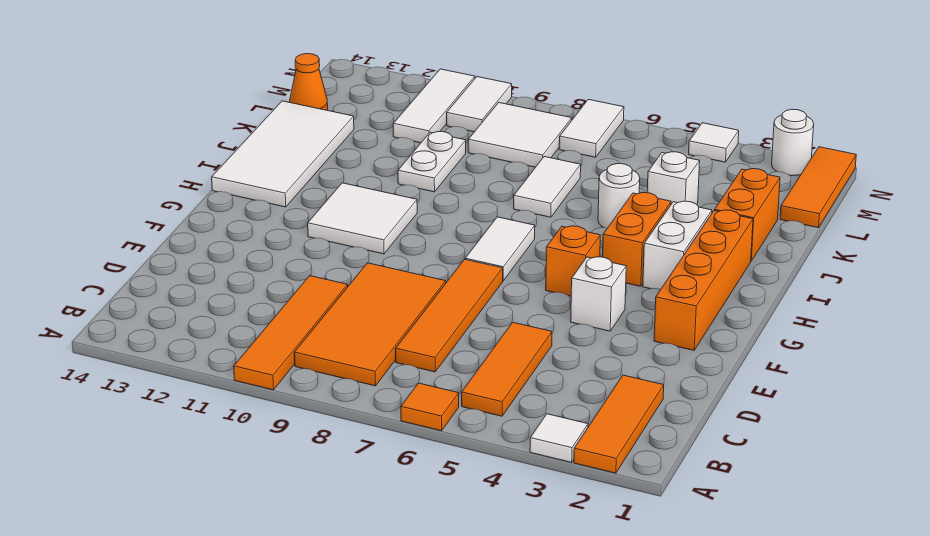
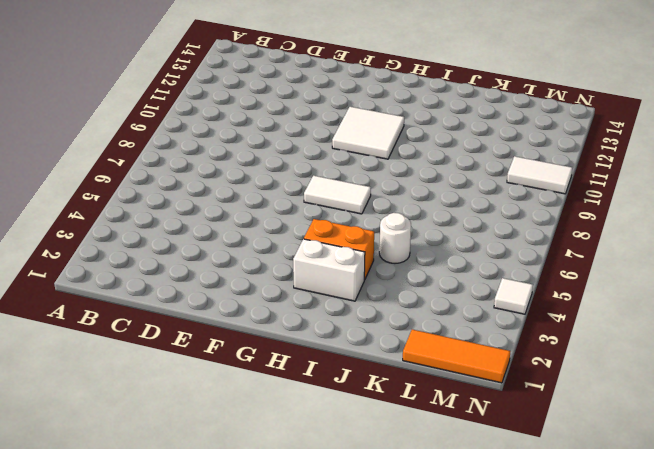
none -> orange 1x3 tile [574,375,664,473]
none -> white 1x1 tile [530,414,588,462]
none -> orange 1x1 tile [401,383,459,431]

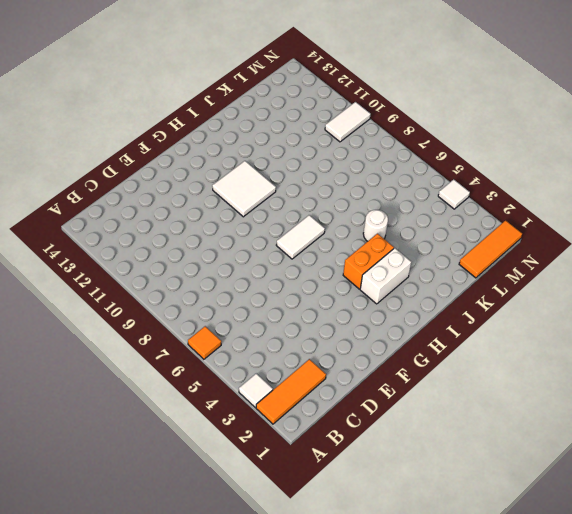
none -> orange 1x4 tile [234,276,348,390]
none -> orange 1x3 tile [462,322,552,416]
none -> orange 2x4 tile [294,263,446,386]

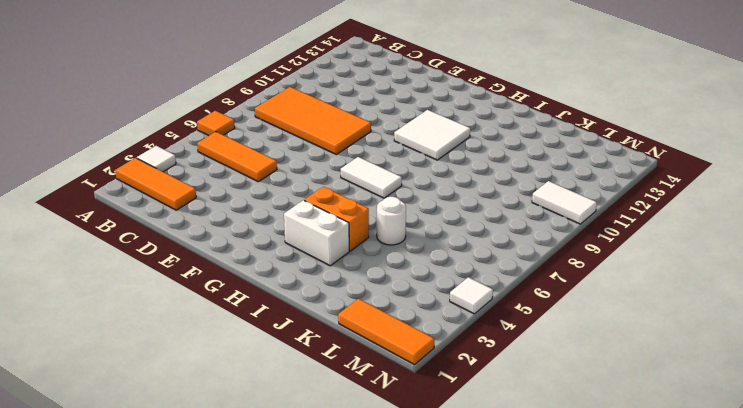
none -> orange 1x4 tile [234,276,348,390]
none -> orange 1x4 tile [396,259,503,372]
none -> orange 1x4 brick [654,210,753,350]

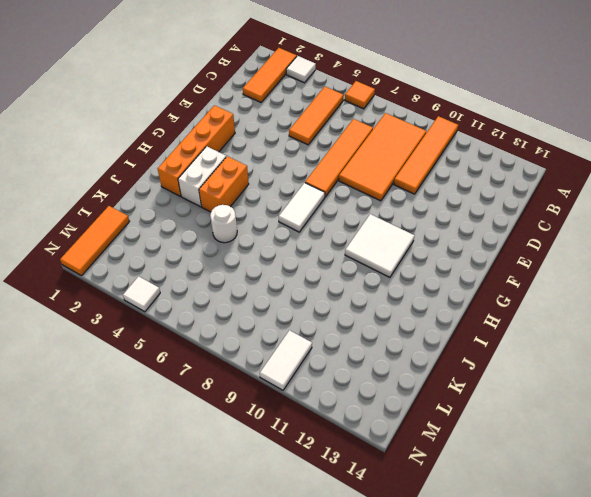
none -> white 1x1 brick [571,257,626,331]
none -> orange 1x1 brick [546,226,600,296]
none -> white 2x4 tile [212,101,354,207]

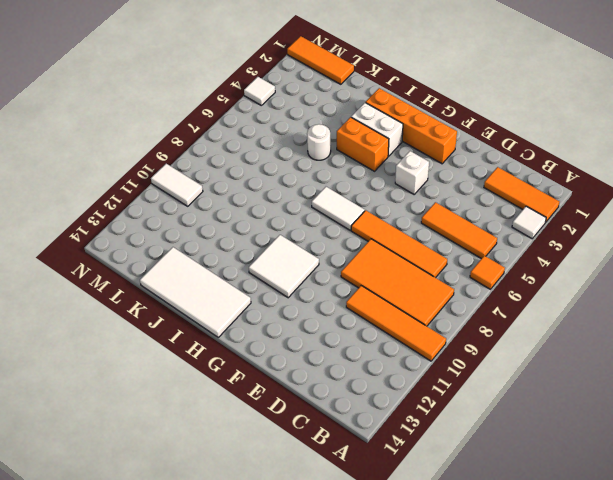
none -> orange 1x1 brick [546,226,600,296]
none -> orange 1x2 brick [715,169,780,261]
none -> white 1x2 tile [514,157,581,217]

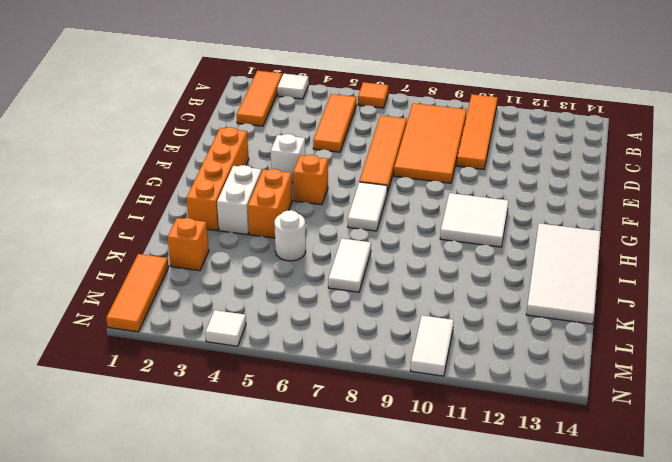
orange 1x1 brick [168,218,209,271] -> orange 1x2 brick [715,169,780,261]
none -> white 1x2 plate [398,132,466,192]
none -> white 1x1 brick [647,152,700,205]
none -> white 2x2 tile [468,103,572,167]

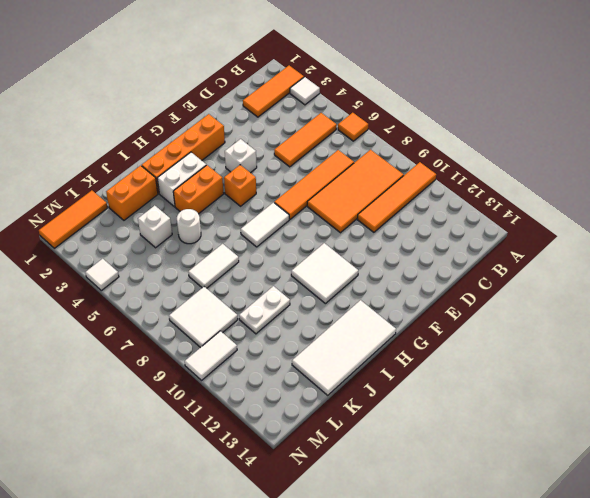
none -> white 1x3 tile [393,69,475,143]
none -> orange 1x1 cone [290,54,328,110]
none -> white 1x2 tile [559,99,624,157]

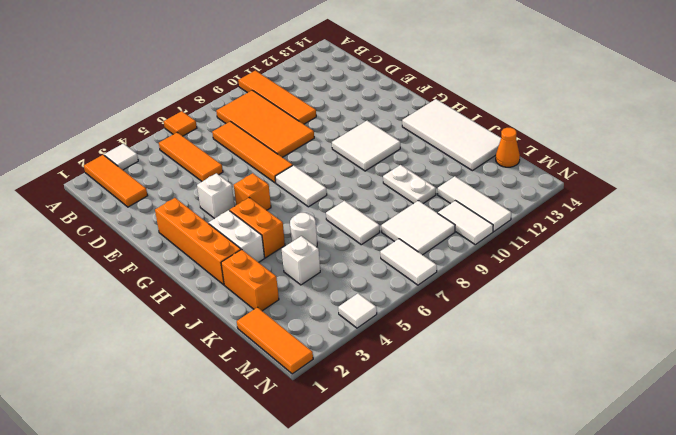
none -> white 1x1 round brick [772,109,814,176]

